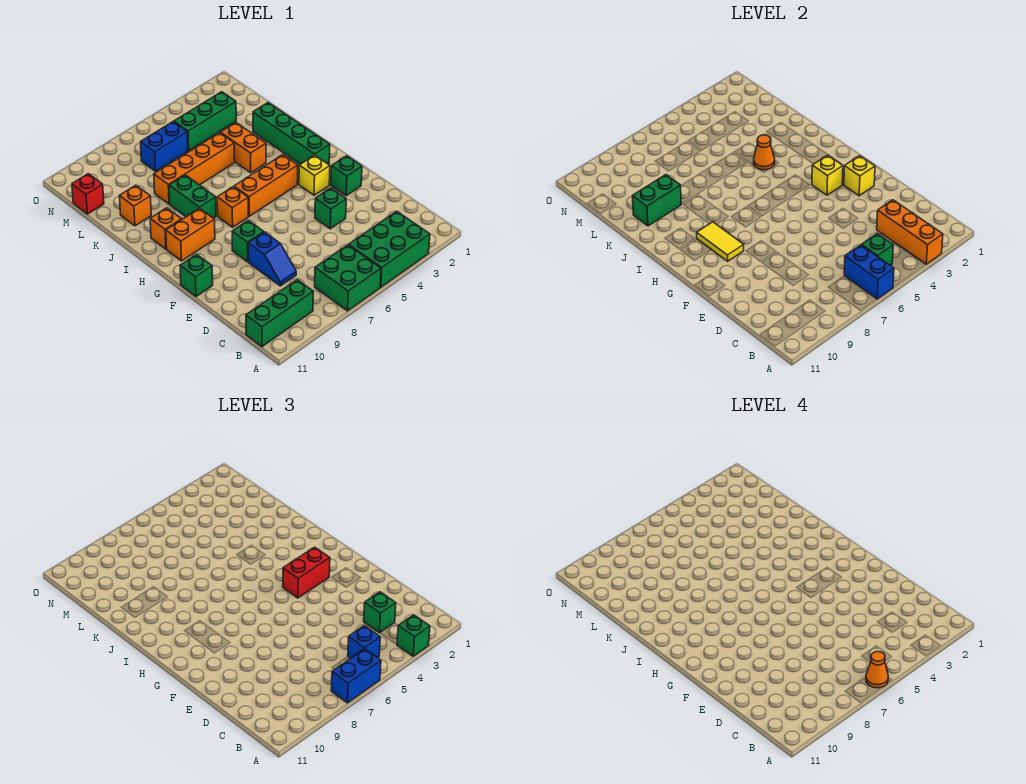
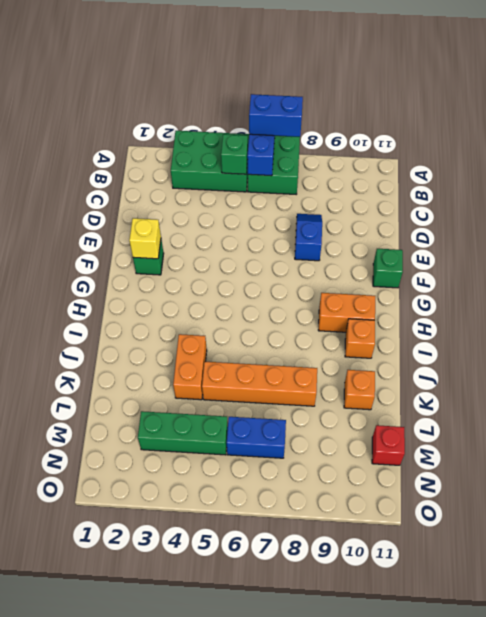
none -> green 1x3 brick [246,280,313,347]
none -> green 1x1 brick [315,188,346,229]
none -> green 1x1 brick [232,220,264,262]
none -> yellow 1x1 brick [299,155,330,195]

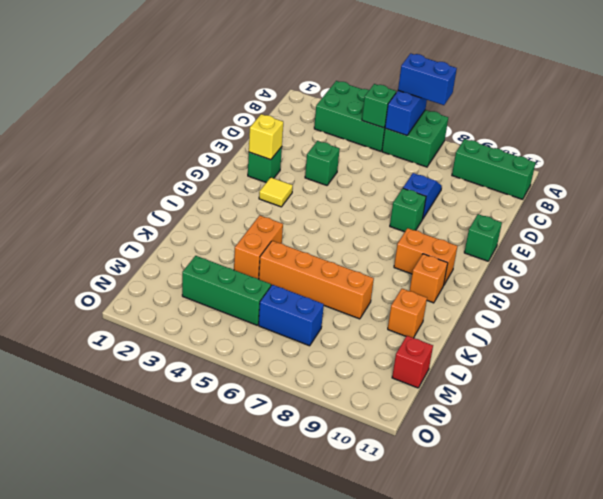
yellow 1x1 tile [259,177,293,207] -> yellow 1x1 brick [299,155,330,195]
none -> green 1x4 brick [253,103,330,164]
none -> orange 1x3 brick [234,155,298,216]
none -> orange 1x1 brick [217,187,248,227]
none -> green 1x2 brick [169,175,216,218]

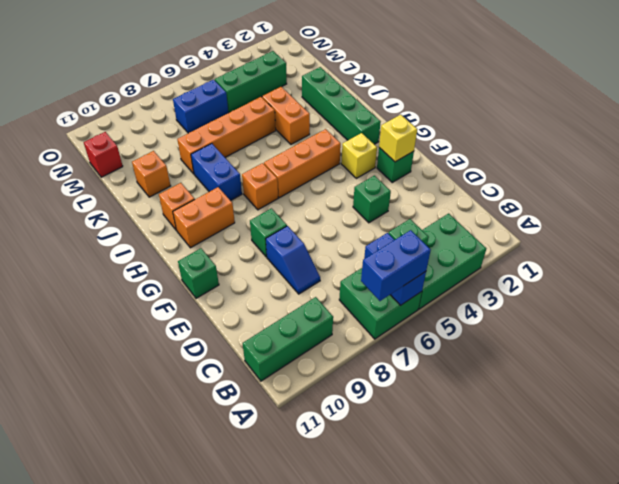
blue 1x2 brick [191,144,242,201] -> green 1x2 brick [169,175,216,218]
none -> orange 1x3 brick [877,200,943,264]
none -> yellow 1x1 brick [812,155,843,195]
none -> yellow 1x2 tile [697,222,744,261]
none -> orange 1x1 cone [754,135,775,170]

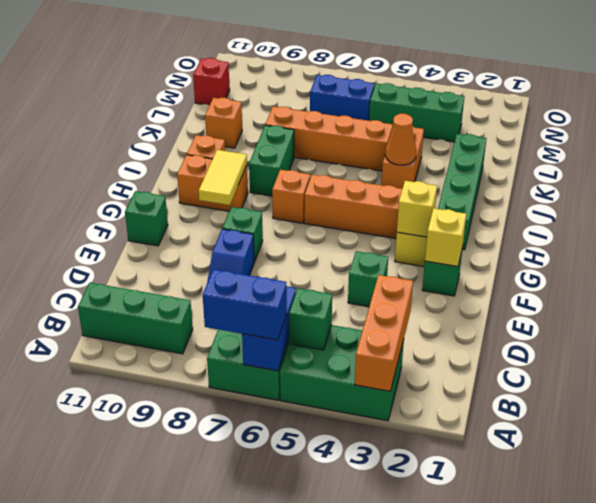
none -> green 1x2 brick [632,175,681,226]
none -> green 1x1 brick [397,615,430,656]
none -> blue 1x1 brick [348,626,380,658]
none -> green 1x1 brick [364,592,396,633]

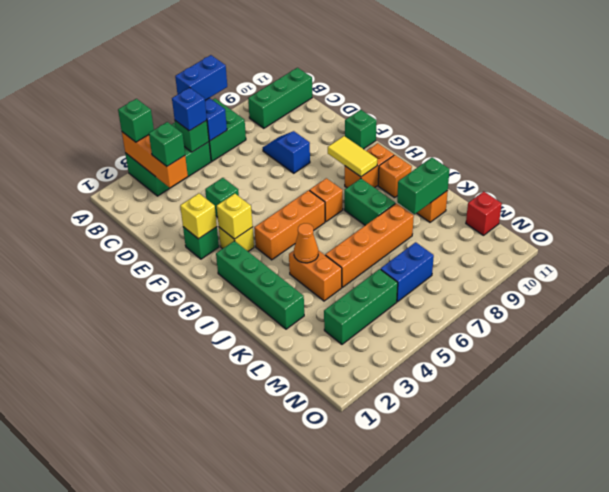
none -> green 1x1 brick [232,220,264,262]
none -> red 1x2 brick [283,547,330,598]
none -> orange 1x1 cone [866,651,888,688]

